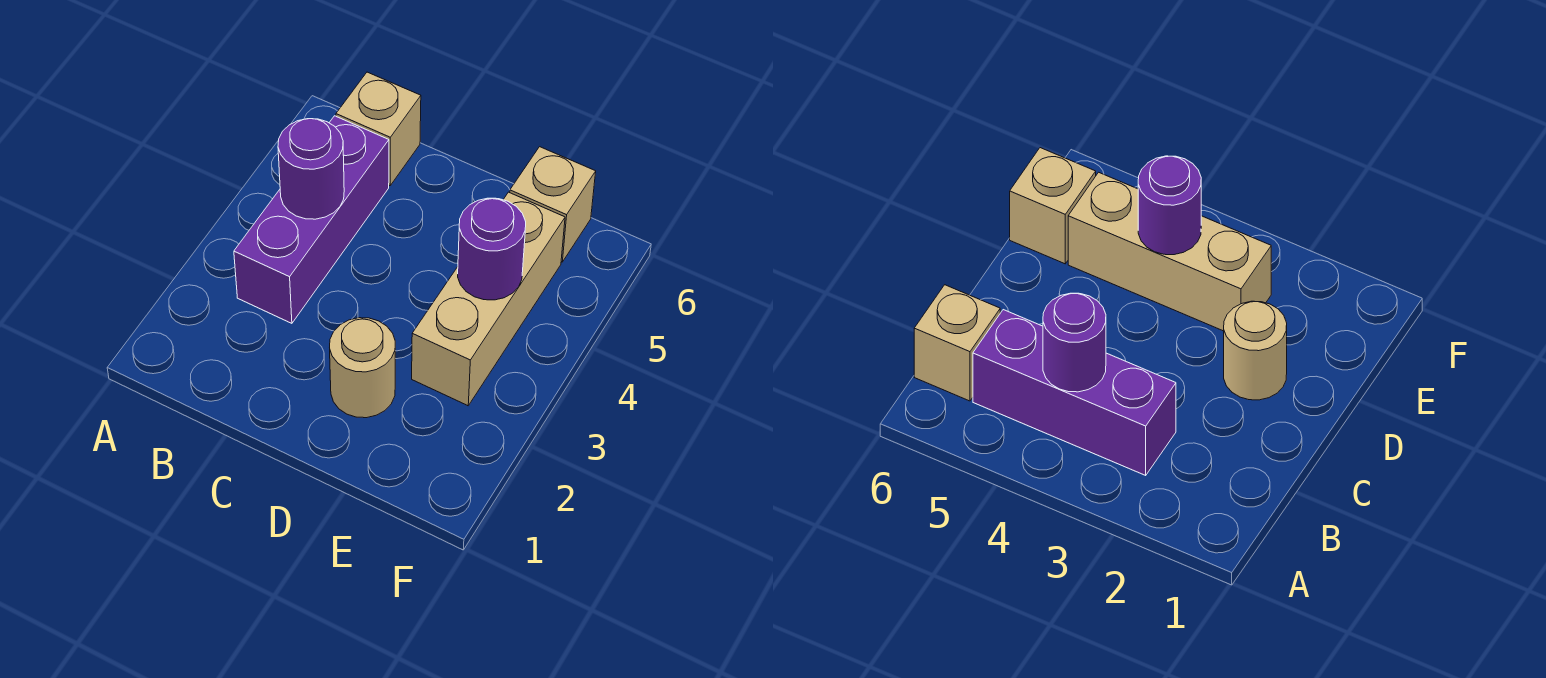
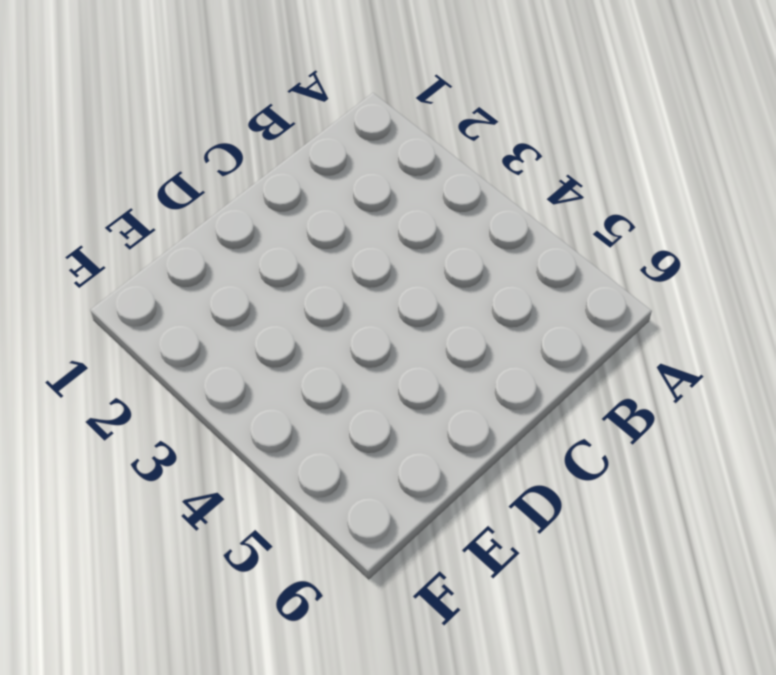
none -> purple 1x3 brick [234,116,389,323]
none -> tan 1x1 brick [336,72,421,186]

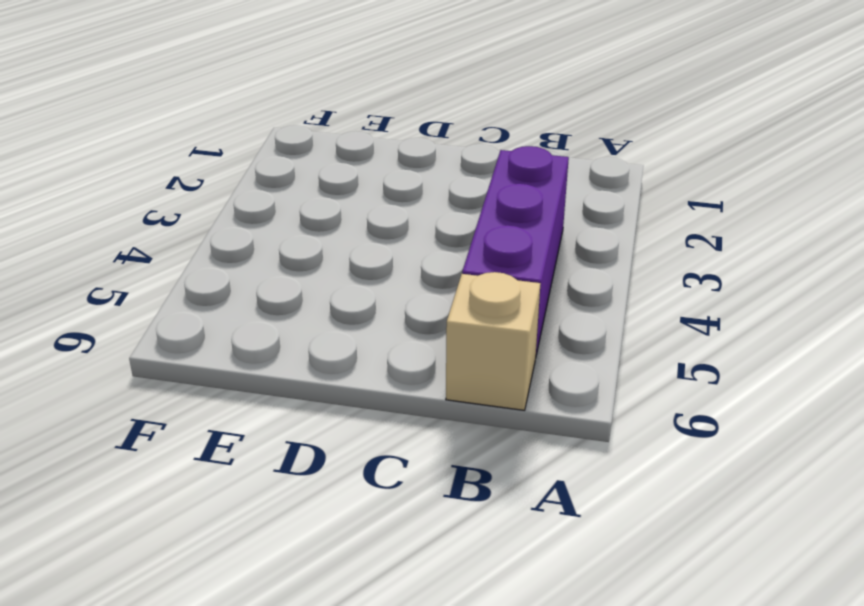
none -> tan 1x1 round brick [330,318,395,418]
none -> tan 1x3 brick [412,192,565,406]

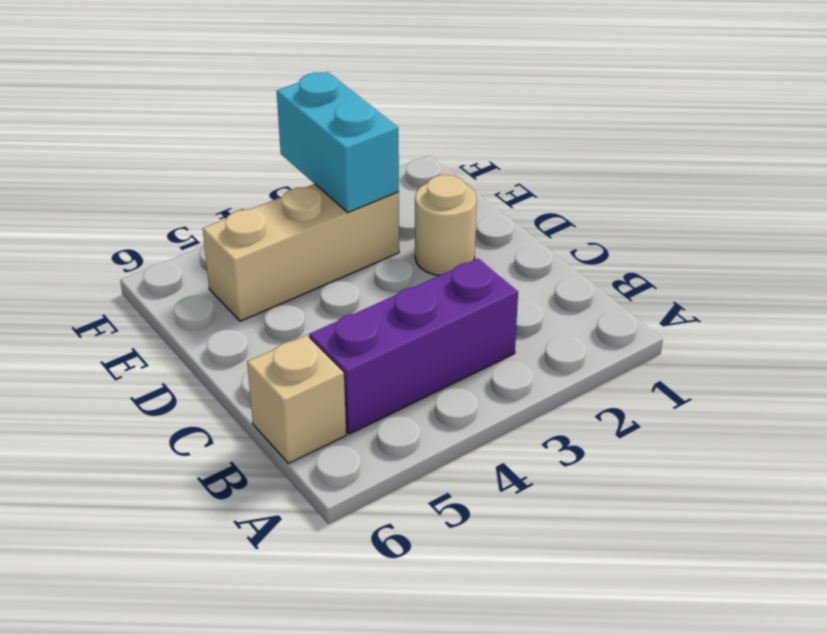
cyan 1x2 brick [277,72,399,212] -> none
none -> tan 1x1 brick [510,147,596,262]
none -> purple 1x1 round brick [278,119,344,219]

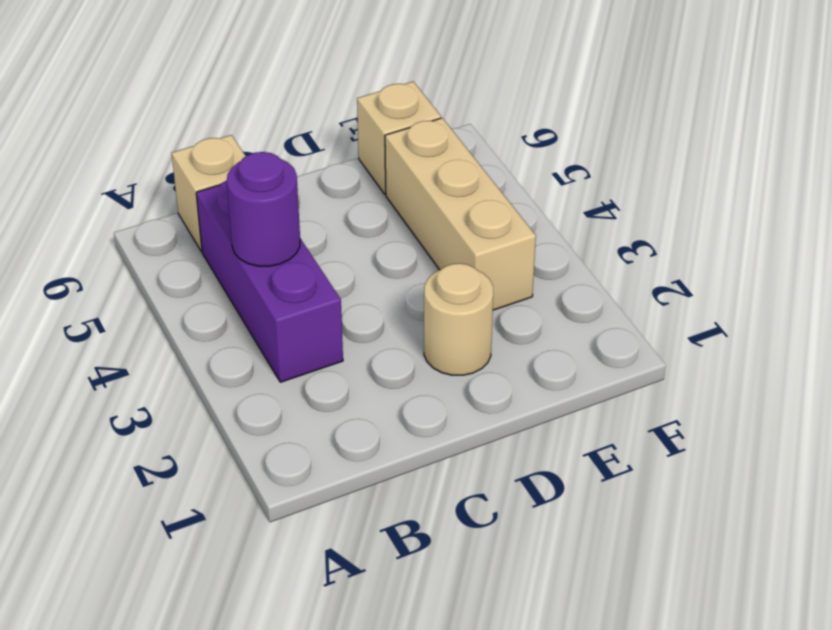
none -> purple 1x1 round brick [458,198,526,300]

